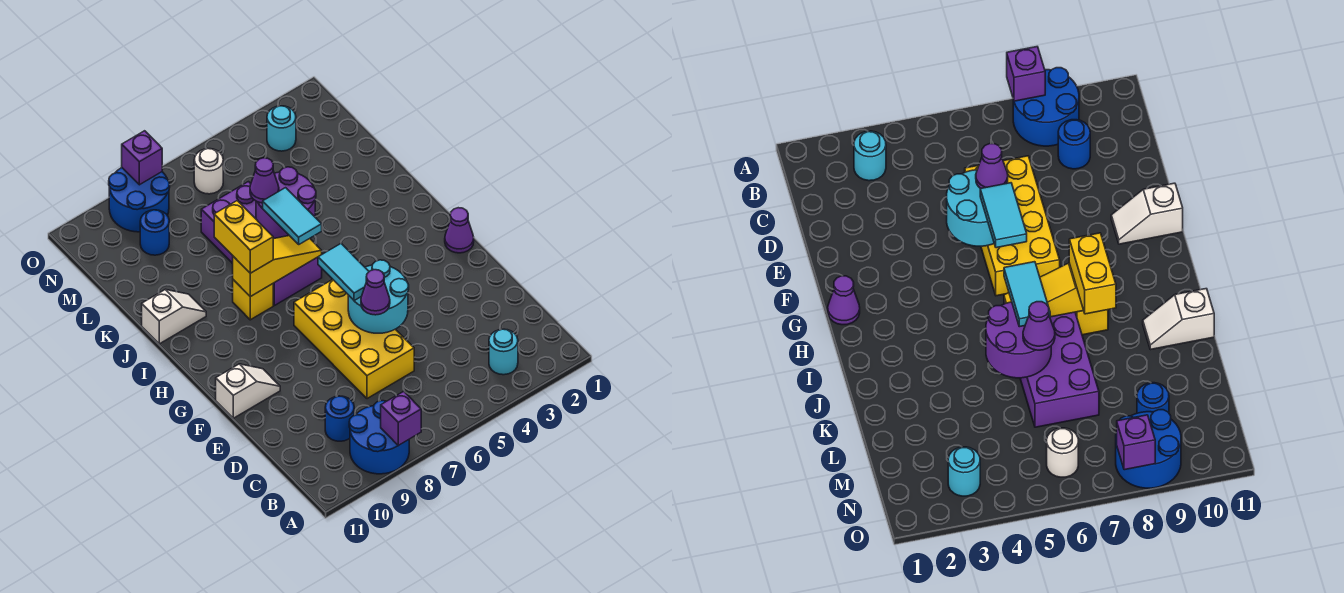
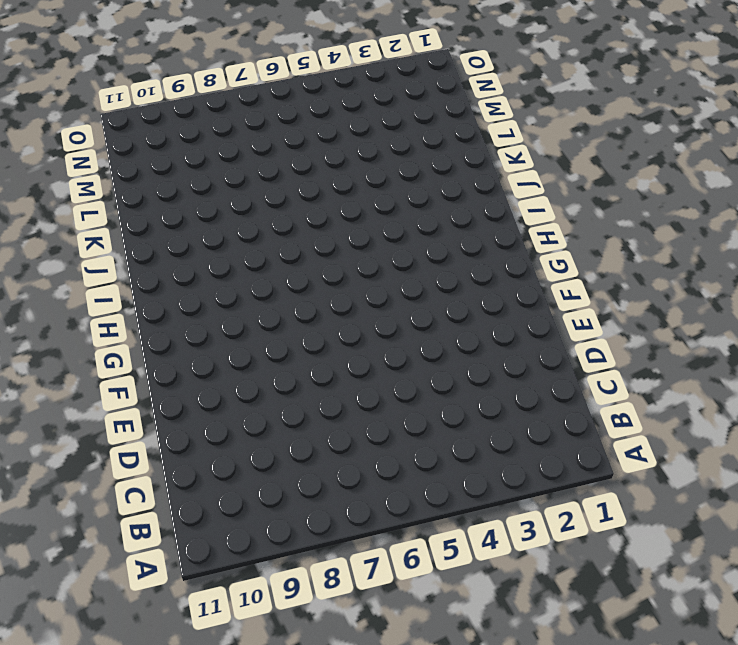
none -> blue 2x2 round brick [349,401,409,474]
none -> cyan 1x1 round brick [489,329,518,375]
none -> blue 1x1 round brick [325,396,354,441]

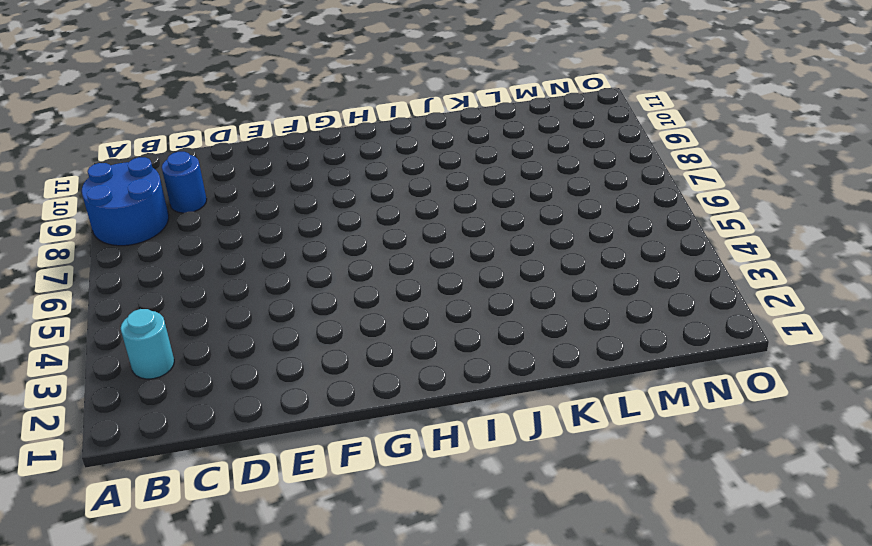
none -> yellow 2x4 brick [294,279,414,399]
none -> white 1x2 slope [216,364,280,418]
none -> purple 1x1 cone [445,208,474,253]

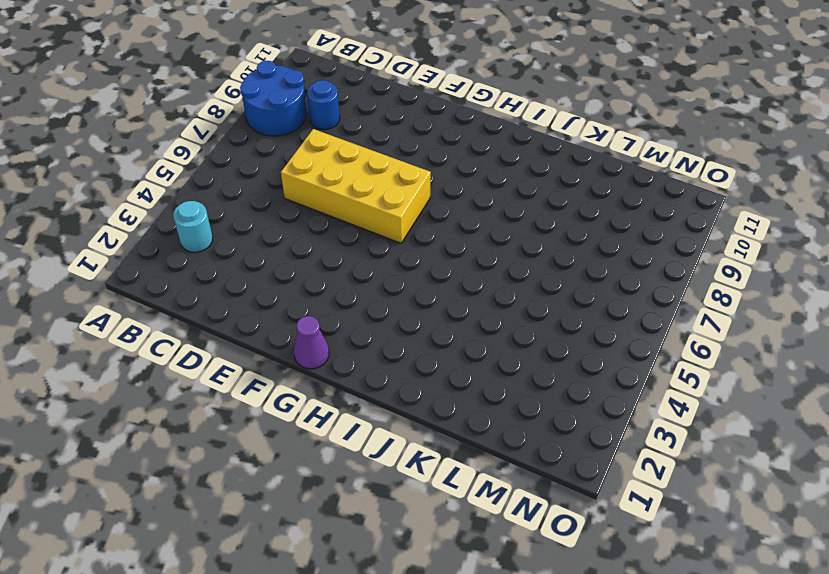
none -> white 1x2 slope [216,364,280,418]
none -> purple 2x4 brick [201,182,322,306]
none -> yellow 1x1 brick [233,280,273,320]

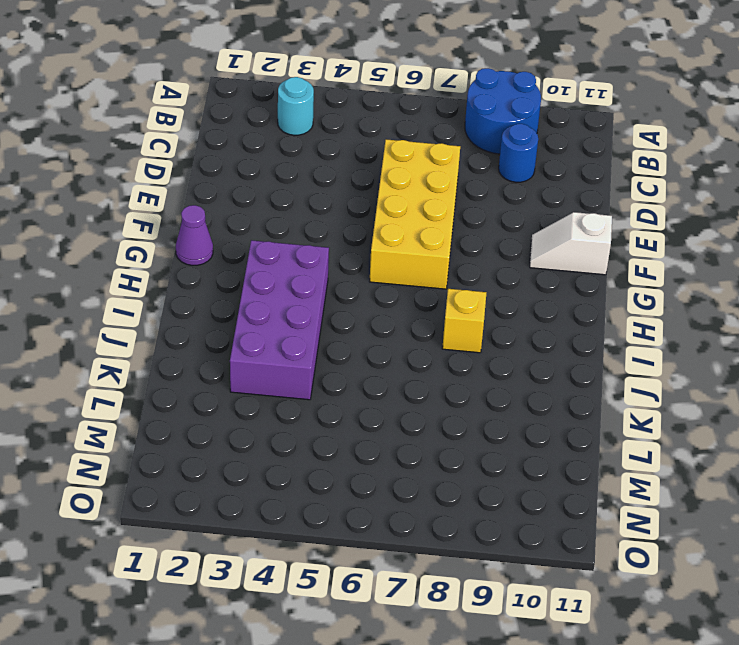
purple 2x4 brick [230,240,329,400] -> purple 2x4 brick moved to [201,182,322,306]
none -> white 1x2 slope [142,290,206,344]
none -> blue 1x1 round brick [140,210,169,255]
none -> cyan 1x1 round brick [267,106,296,151]

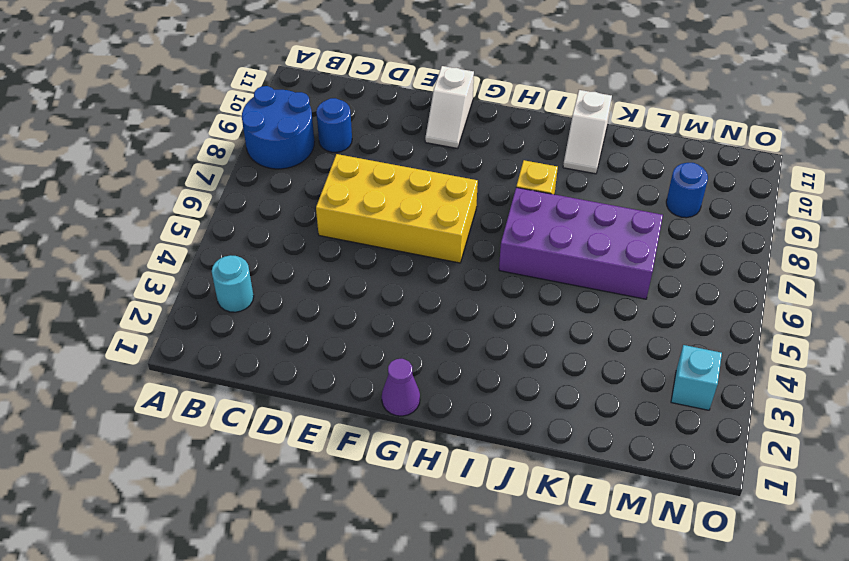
cyan 1x1 brick [671,345,722,410] -> cyan 1x1 round brick [267,106,296,151]
none -> white 1x1 round brick [194,149,223,194]
none -> blue 2x2 round brick [109,168,170,232]
none -> purple 1x1 brick [381,391,421,446]

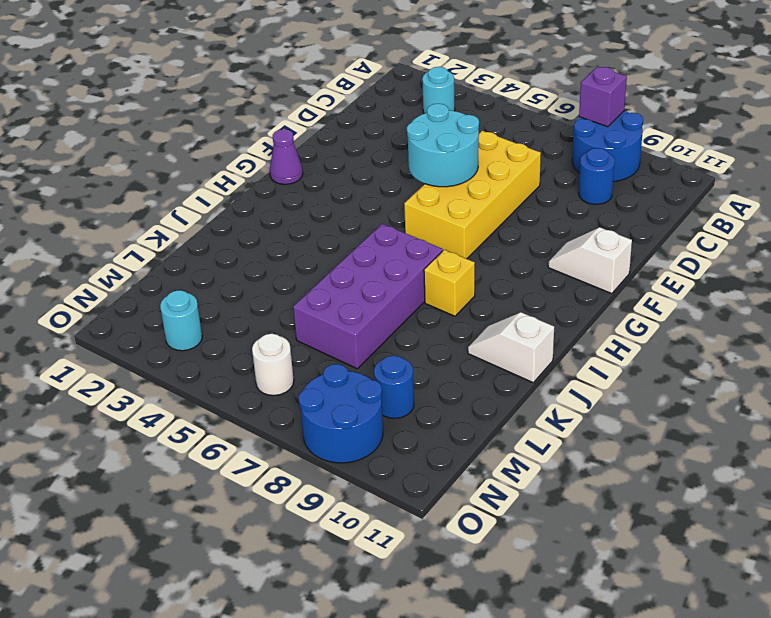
none -> yellow 1x3 slope [233,236,322,297]
none -> purple 2x2 round brick [256,167,316,238]
none -> purple 1x1 brick [122,131,162,185]

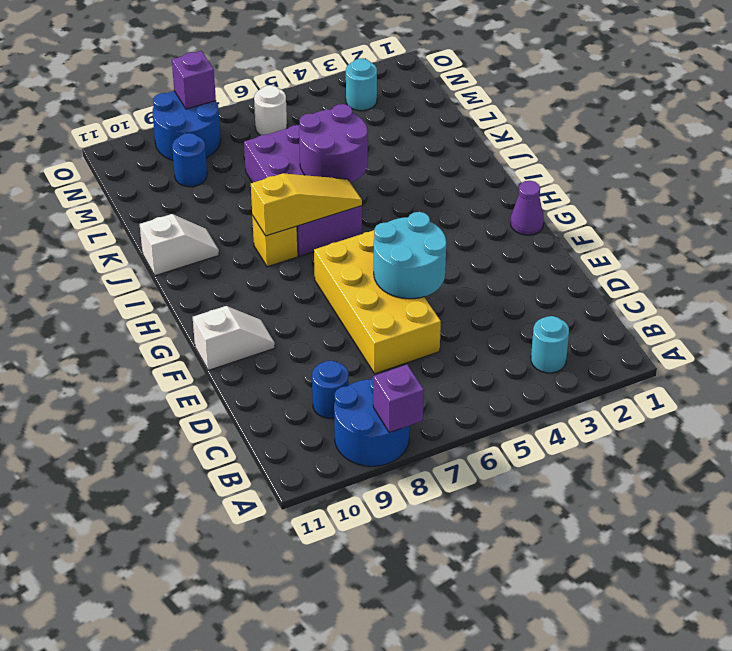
none -> purple 1x1 cone [361,270,390,315]
none -> cyan 1x2 tile [318,244,369,301]
none -> cyan 1x2 tile [263,188,322,244]

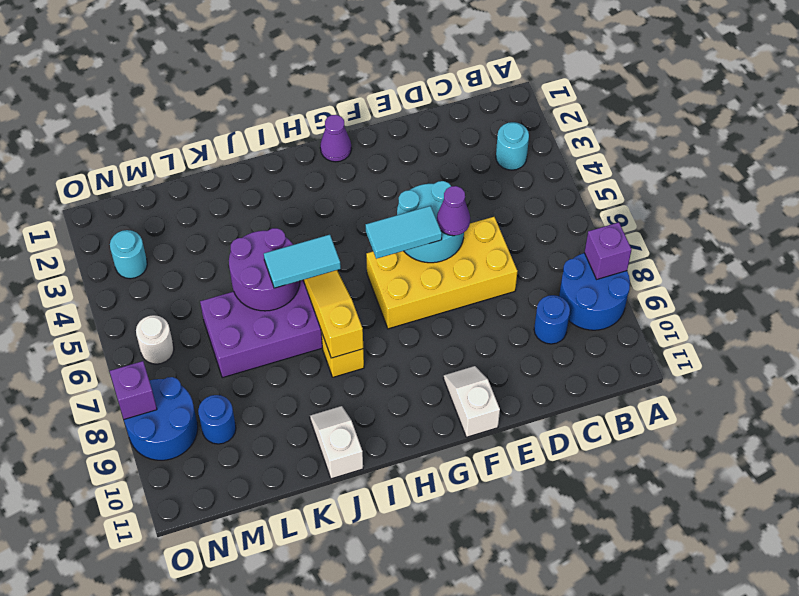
none -> yellow 1x2 brick [214,201,274,273]
none -> purple 1x1 cone [250,158,279,203]

